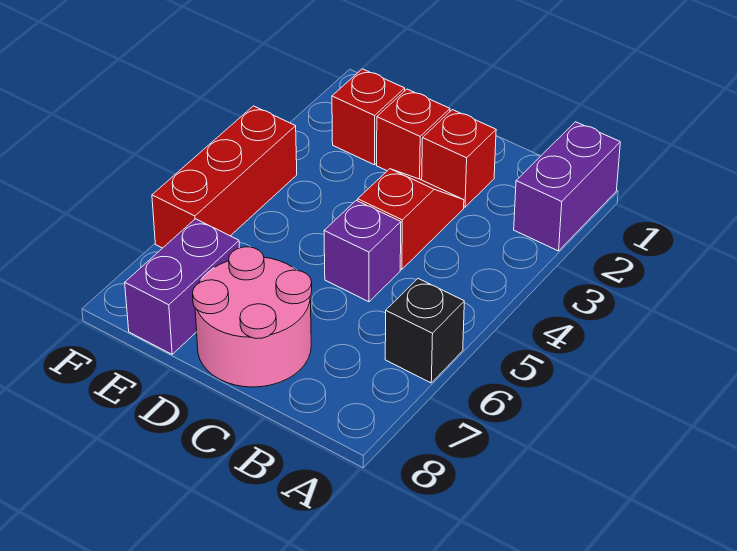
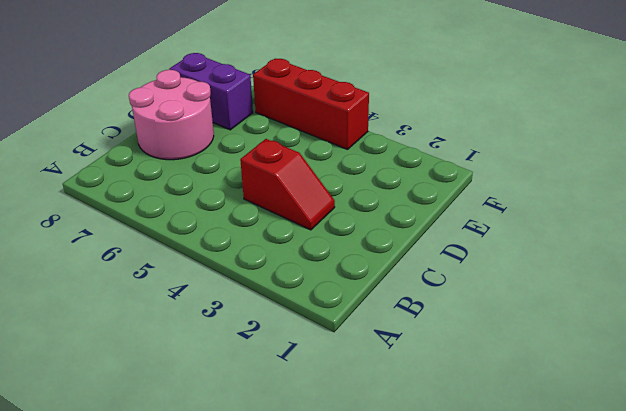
none -> purple 1x2 brick [514,122,620,251]
none -> black 1x1 brick [385,279,464,383]

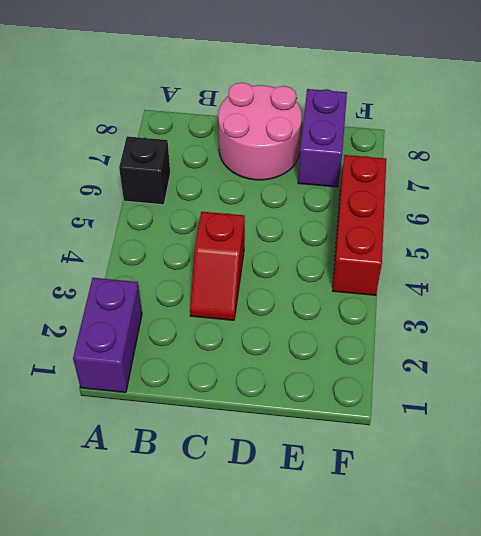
none -> red 1x1 brick [422,110,496,207]
none -> purple 1x1 brick [324,200,401,302]

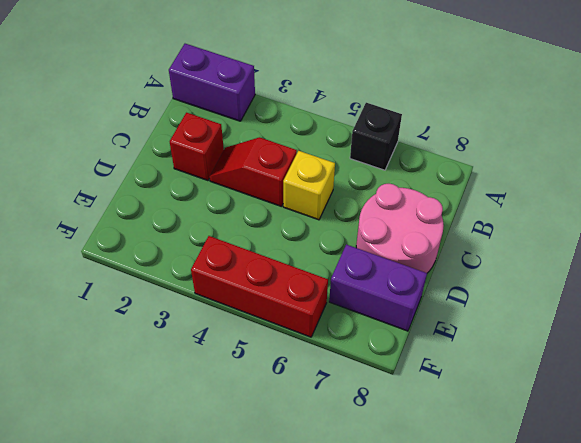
yellow 1x1 brick [283,151,335,220] -> purple 1x1 brick [324,200,401,302]
none -> red 1x1 brick [377,89,450,180]
none -> red 1x1 brick [332,69,405,165]

